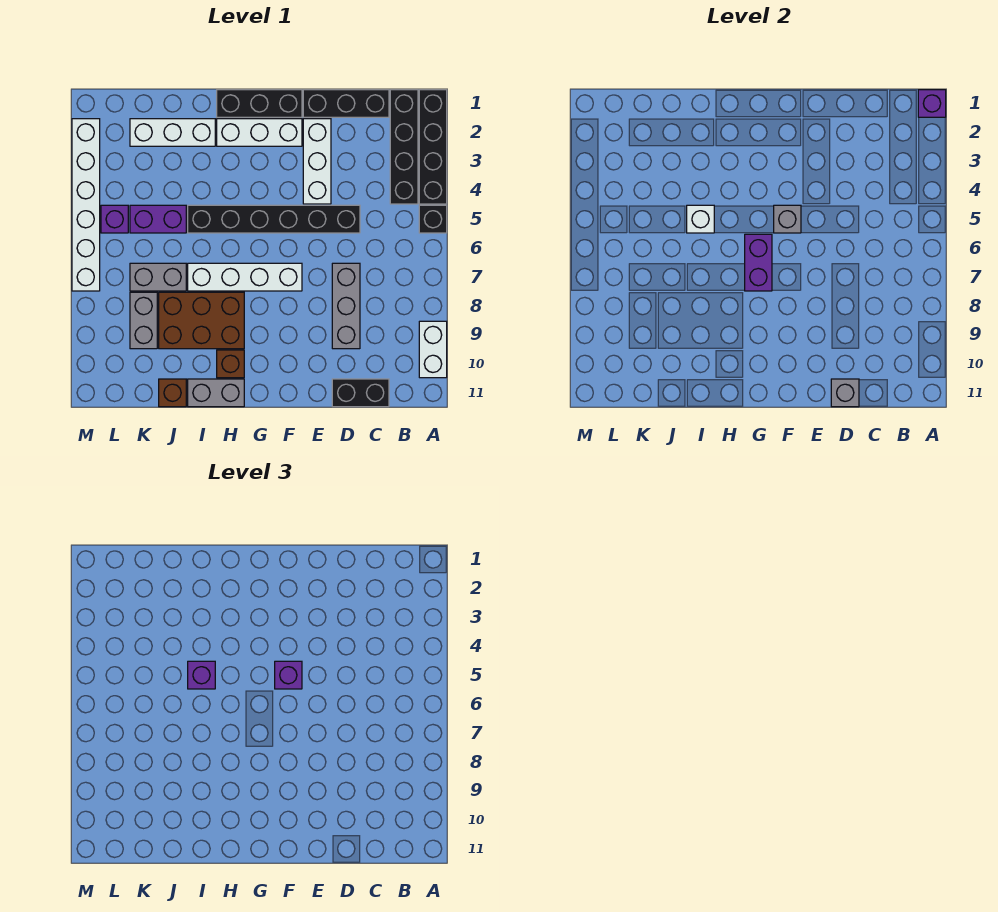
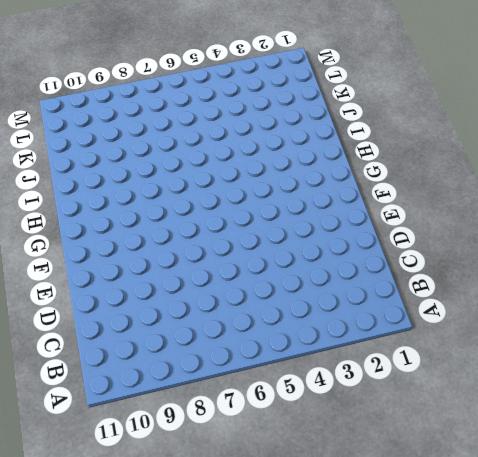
none -> black 1x4 brick [419,90,447,204]
none -> black 1x1 brick [419,205,447,233]
none -> white 1x2 brick [419,321,447,378]

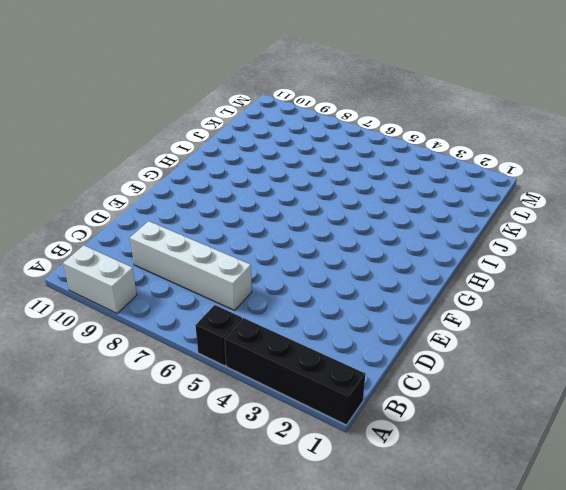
white 1x4 brick [130,221,252,310] -> white 1x4 brick turned to [188,263,302,291]
none -> black 1x4 brick [390,90,418,204]
none -> black 1x3 brick [303,90,389,117]
none -> black 1x2 brick [332,379,389,407]

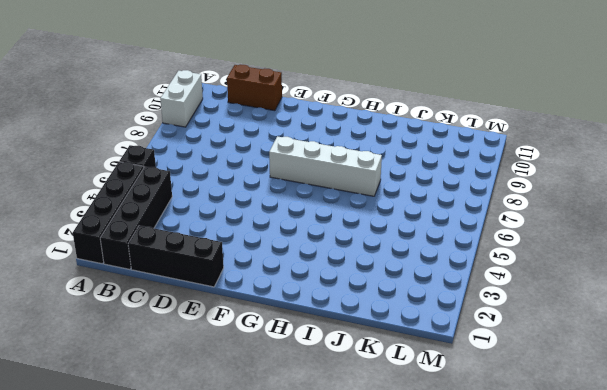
brown 1x2 brick [227,65,282,111] -> black 1x2 brick [332,379,389,407]
none -> black 1x6 brick [188,205,360,233]
none -> grey 1x3 brick [332,263,360,349]
none -> white 1x3 brick [303,119,331,204]

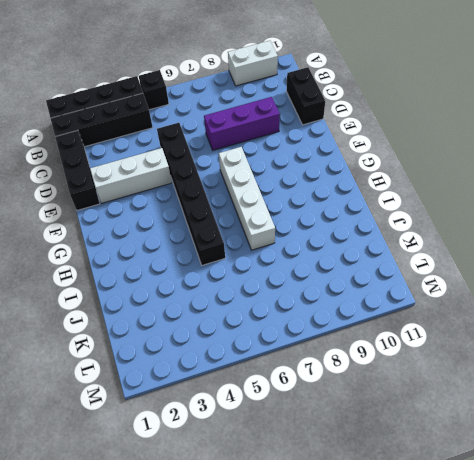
purple 1x3 brick [204,97,280,150] -> grey 1x3 brick [332,263,360,349]
none -> black 1x3 brick [217,90,302,117]
none -> white 1x3 brick [217,119,302,146]
none -> brown 2x3 brick [159,292,244,349]

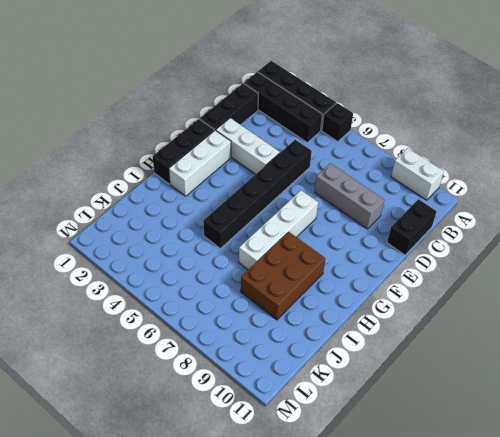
none -> brown 1x1 brick [217,350,244,378]
none -> grey 1x2 brick [188,379,244,407]
none -> white 1x3 brick [130,119,215,146]

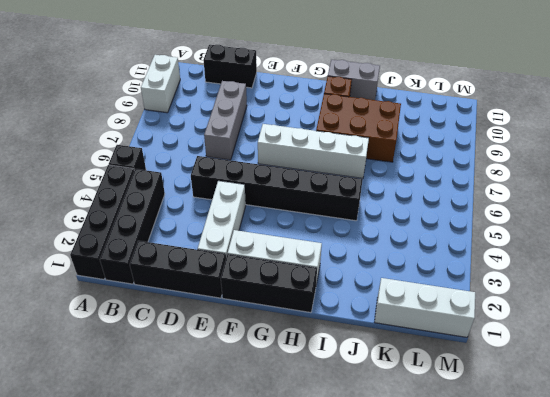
white 1x3 brick [375,278,475,337] -> white 1x3 brick moved to [130,119,215,146]
none -> purple 1x2 brick [130,205,186,233]
none -> grey 1x2 brick [130,263,186,291]
none -> brown 1x1 brick [159,379,186,407]

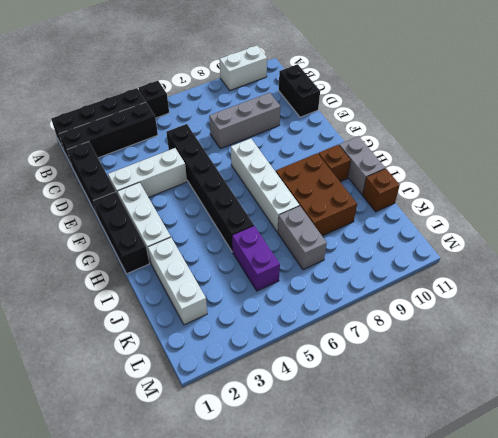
none -> grey 1x2 brick [130,292,157,349]
none -> purple 1x1 brick [101,205,128,233]
none -> white 1x6 brick [72,119,100,291]

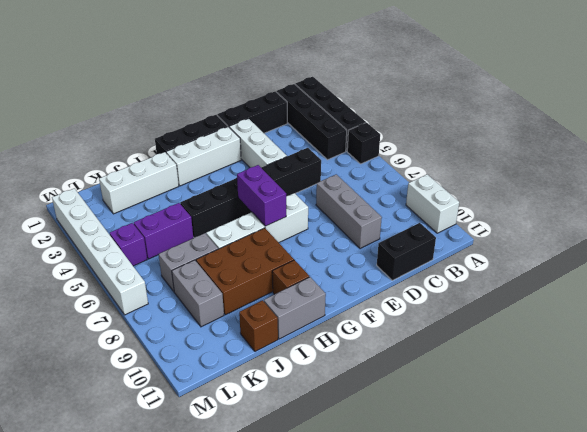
none -> purple 1x1 brick [918,90,946,117]
none -> grey 1x1 brick [831,379,859,407]
none -> grey 1x1 brick [774,205,801,233]

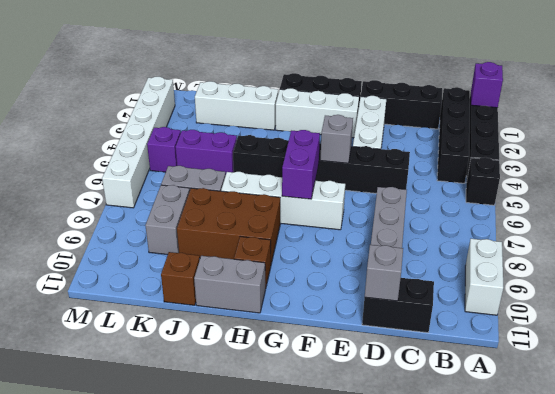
none -> white 1x1 brick [687,205,714,233]
none -> purple 1x1 brick [275,661,302,689]
none -> purple 1x1 brick [188,661,215,689]

